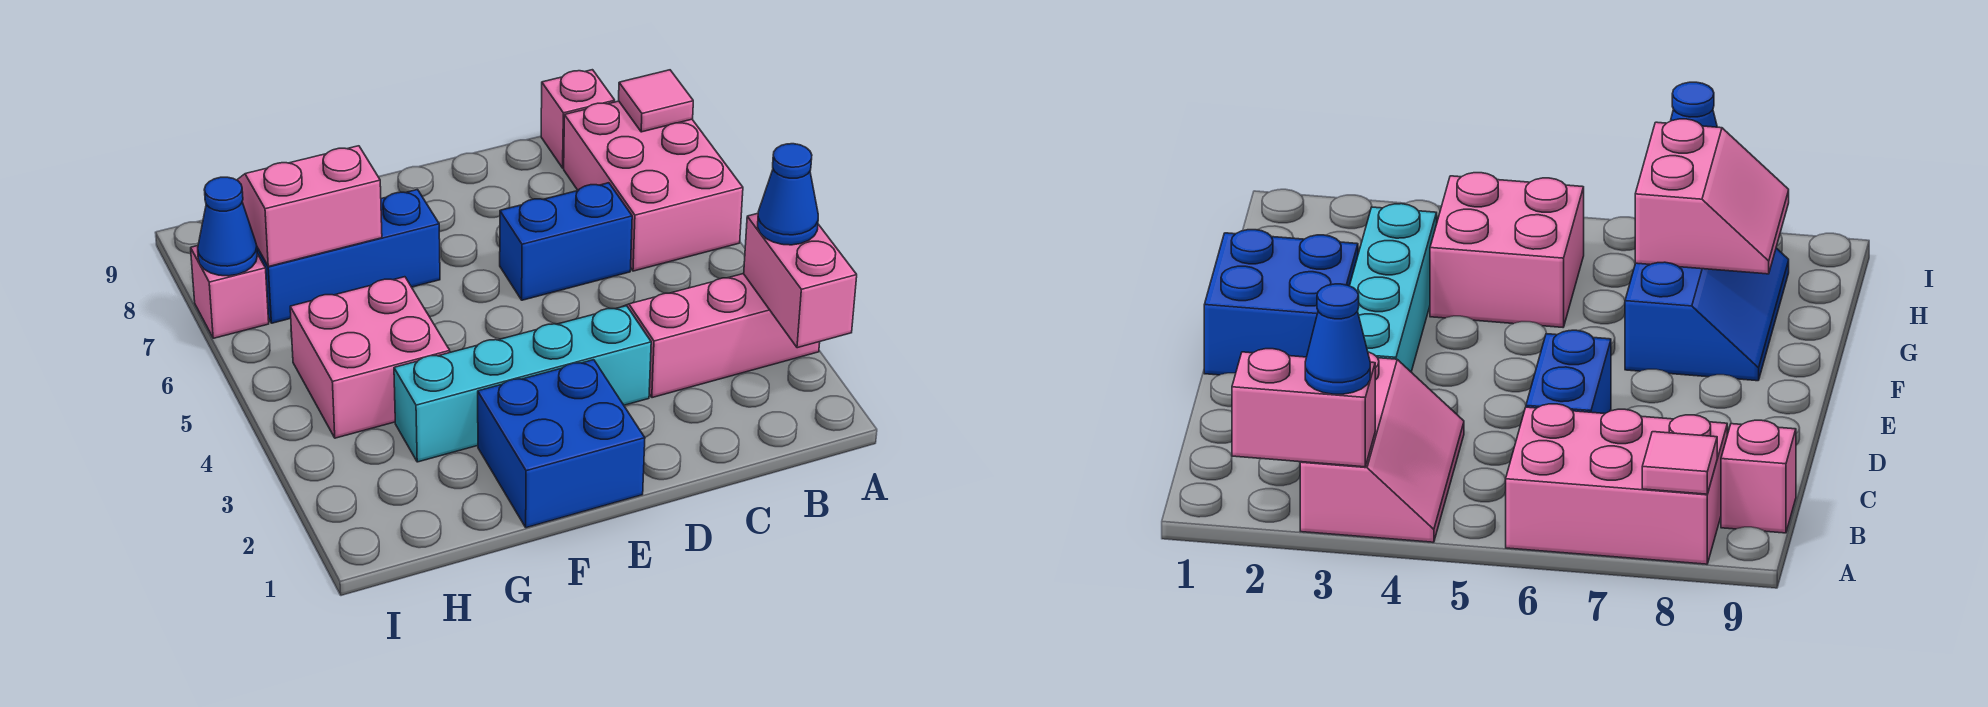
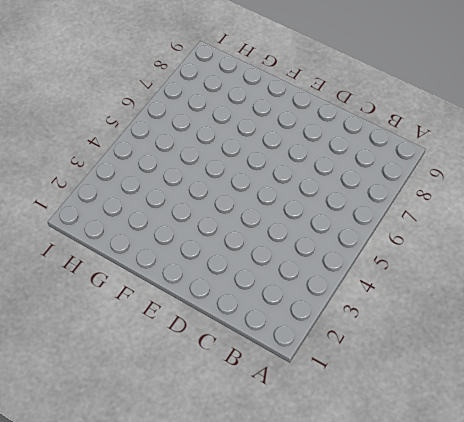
none -> pink 2x3 slope [623,274,820,398]
none -> pink 2x3 brick [564,101,743,271]
none -> pink 1x1 brick [541,70,615,168]

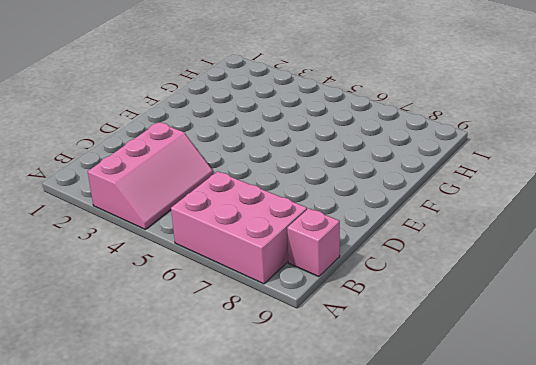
none -> blue 1x2 brick [500,183,632,300]
none -> cyan 1x4 brick [394,306,651,462]
none -> blue 2x2 brick [478,360,645,528]

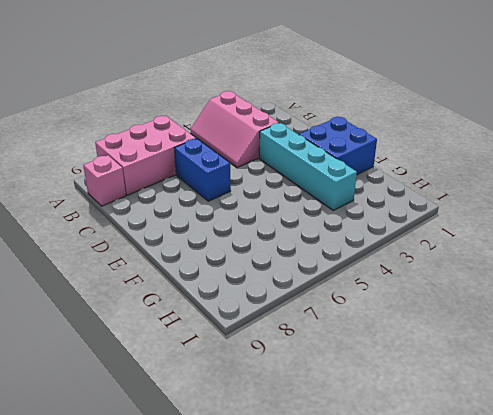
none -> blue 2x3 slope [257,190,440,323]
none -> pink 2x2 brick [290,277,450,438]
none -> pink 1x1 brick [191,246,269,338]

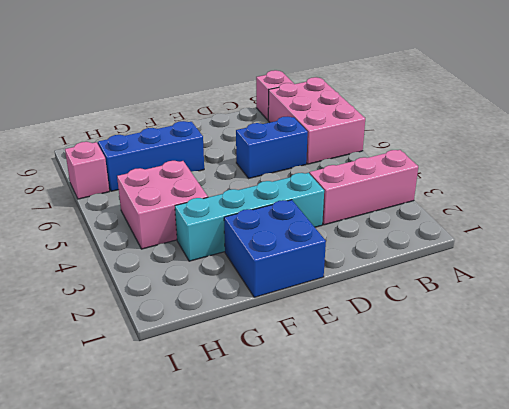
none -> pink 1x2 brick [744,213,857,348]
none -> pink 1x1 tile [619,70,693,132]
none -> pink 2x2 slope [237,146,382,267]

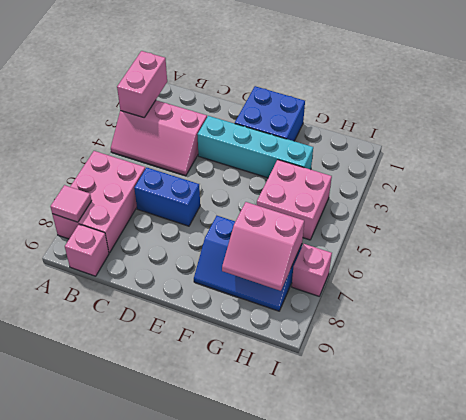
none -> blue 1x1 cone [198,177,257,276]
none -> blue 1x1 cone [758,144,818,245]

